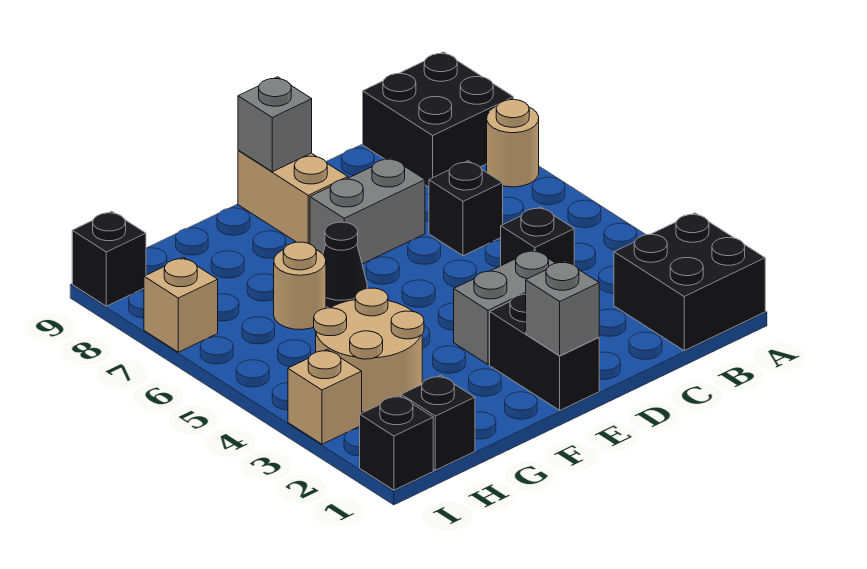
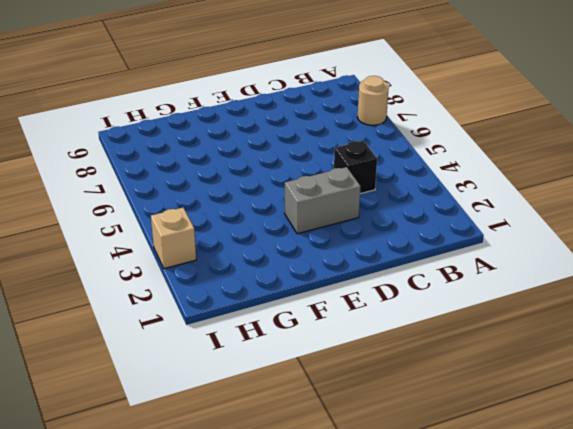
none -> black 2x2 brick [614,213,765,351]
none -> black 2x2 brick [363,52,514,187]
none -> black 1x1 brick [429,161,503,256]

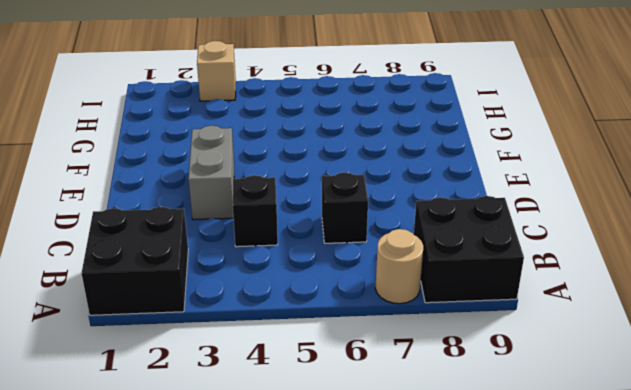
none -> grey 1x2 brick [310,158,425,264]
none -> black 1x2 brick [490,294,599,410]
none -> tan 1x2 brick [238,150,348,244]

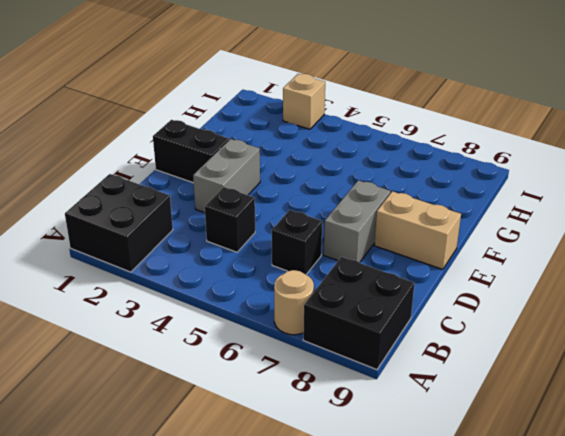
none -> black 1x1 cone [323,222,367,308]
none -> tan 2x2 round brick [314,288,424,412]
none -> tan 1x1 round brick [274,242,326,330]

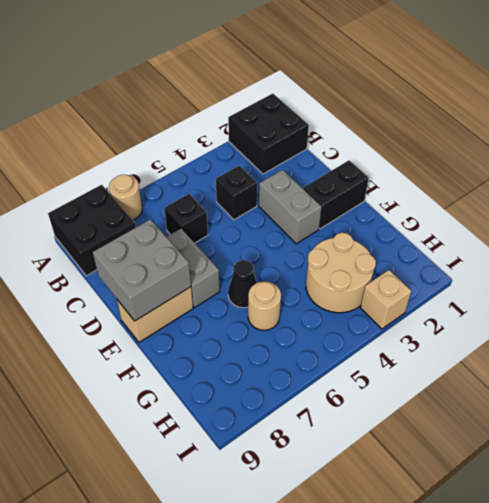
grey 2x2 brick [93,219,191,321] -> grey 1x1 brick [238,77,312,172]
none -> black 1x1 brick [401,375,475,470]
none -> black 1x1 brick [360,395,433,490]
none -> tan 1x1 brick [144,257,218,352]

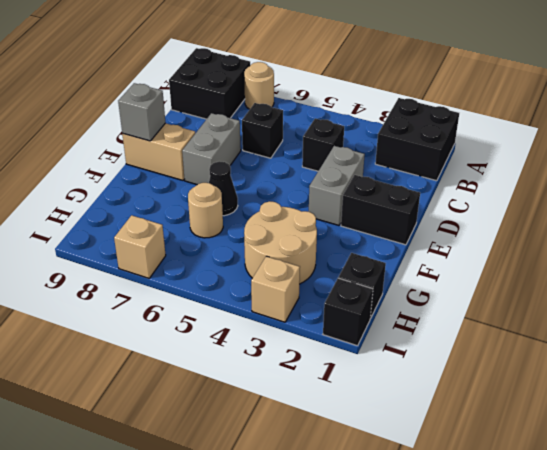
none -> black 1x1 brick [72,211,146,306]
none -> grey 1x1 brick [526,261,599,356]

